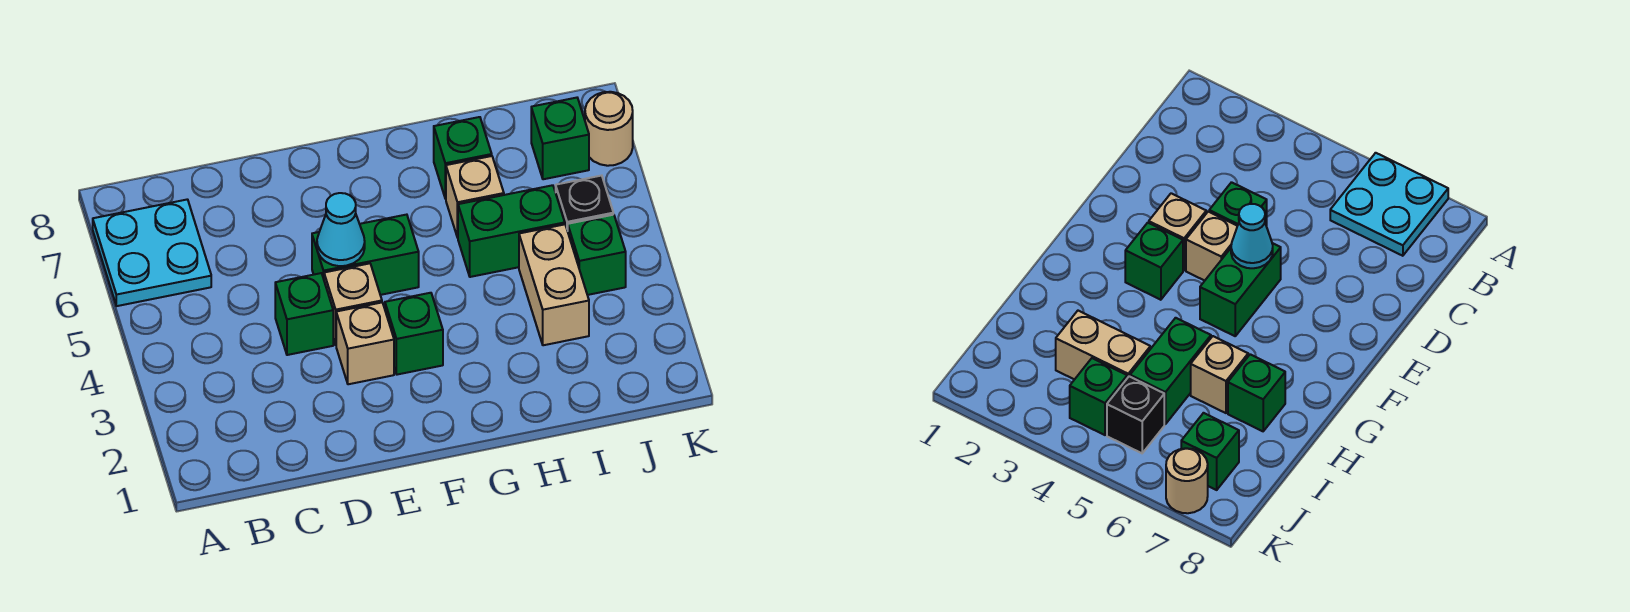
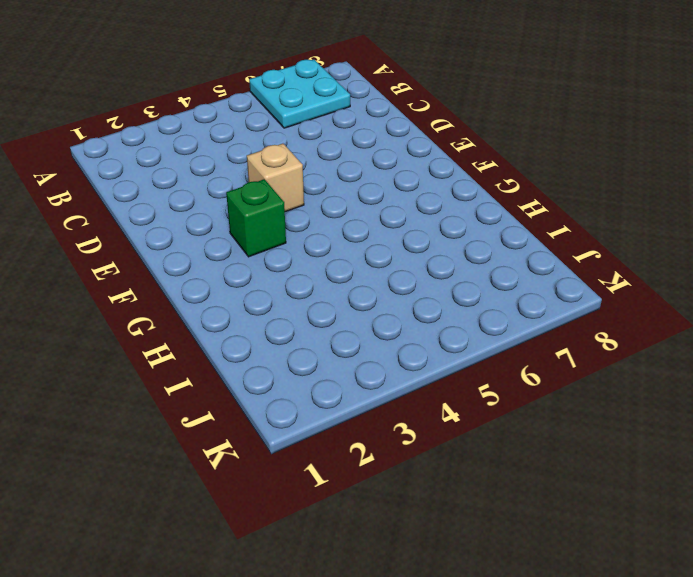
none -> green 1x1 brick [275,273,333,355]
none -> tan 1x1 brick [336,303,394,384]
none -> green 1x2 brick [312,215,419,295]

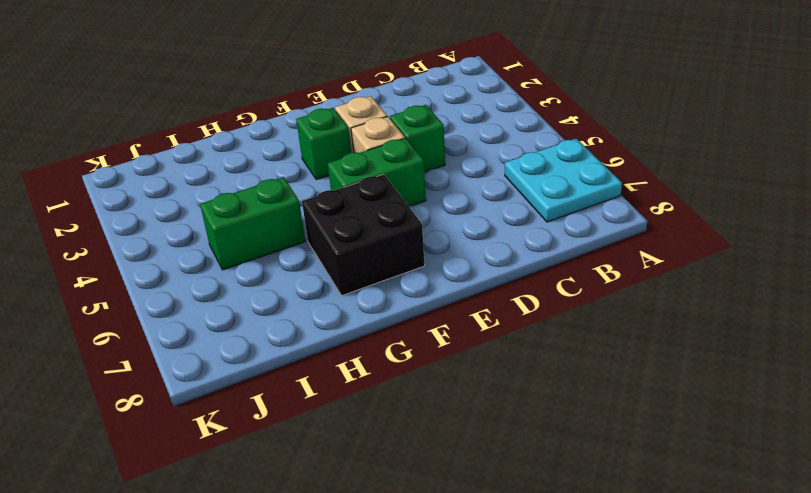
black 2x2 brick [302,174,425,296] -> none
none -> tan 1x1 brick [446,156,504,238]
none -> green 1x1 brick [434,117,492,199]
none -> tan 1x2 brick [519,224,589,345]

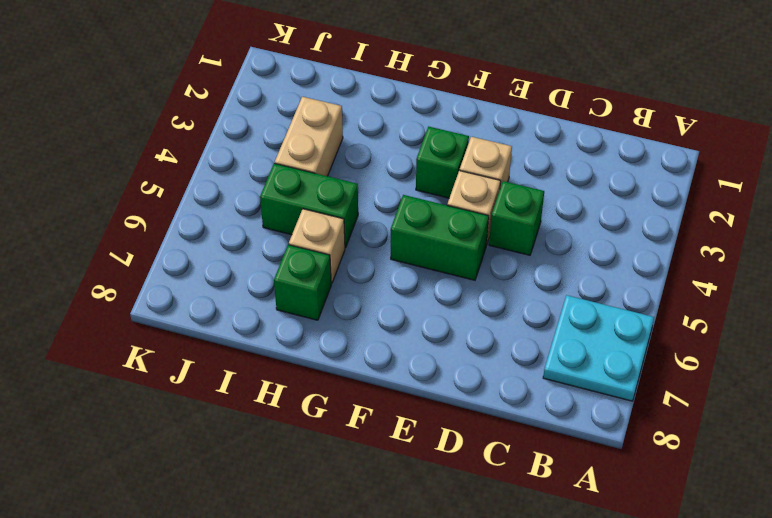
none -> green 1x1 brick [568,215,626,295]
none -> black 1x1 brick [556,176,613,231]
none -> green 1x1 brick [531,98,589,179]

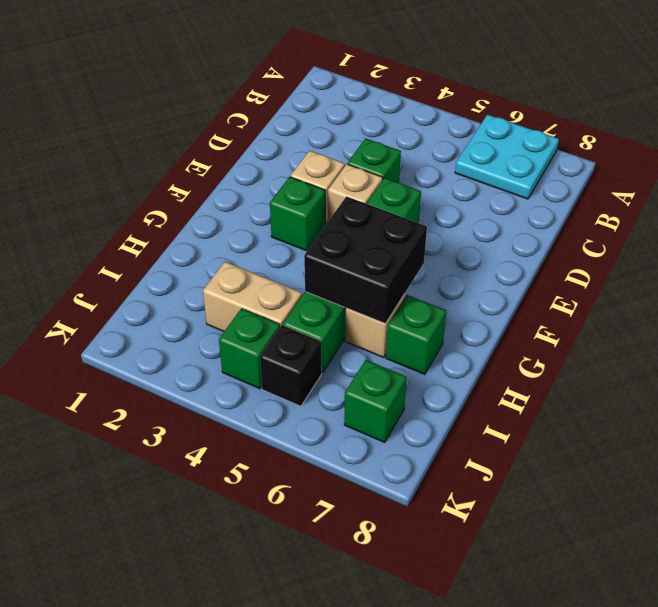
black 2x2 brick [304,196,427,324] -> none
none -> tan 1x1 round brick [585,92,633,166]
none -> cyan 1x1 cone [317,193,365,266]

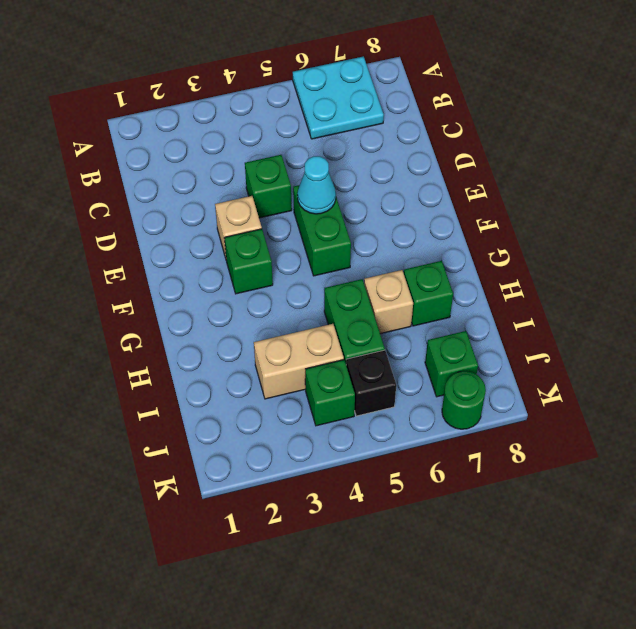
green 1x1 round brick [442,371,486,429] -> tan 1x1 round brick [585,92,633,166]
none -> tan 1x1 brick [324,263,382,345]

